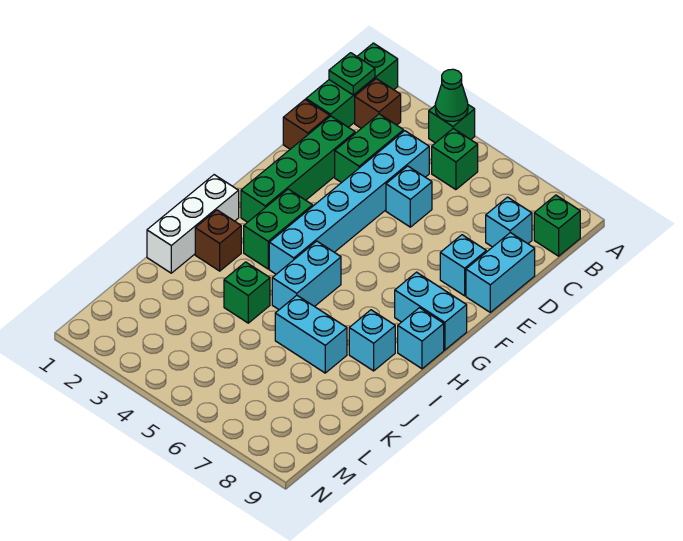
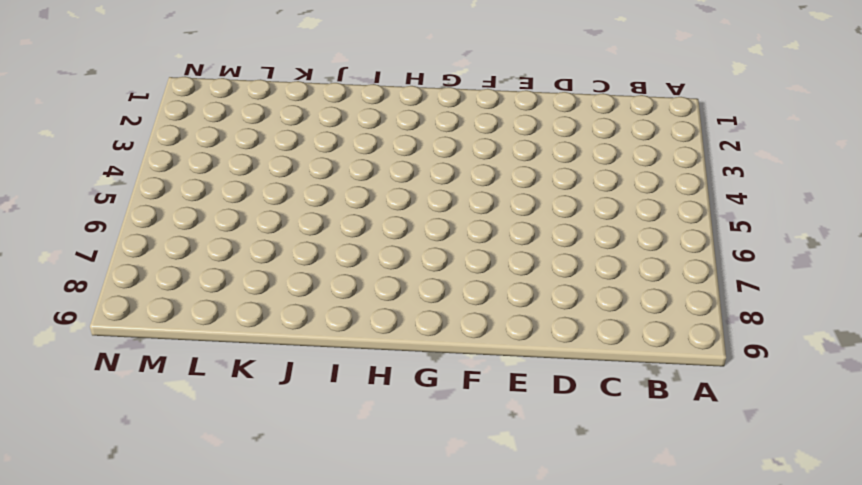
none -> green 1x3 brick [306,43,398,127]
none -> green 1x1 brick [429,105,475,143]
none -> brown 1x1 brick [355,79,401,128]

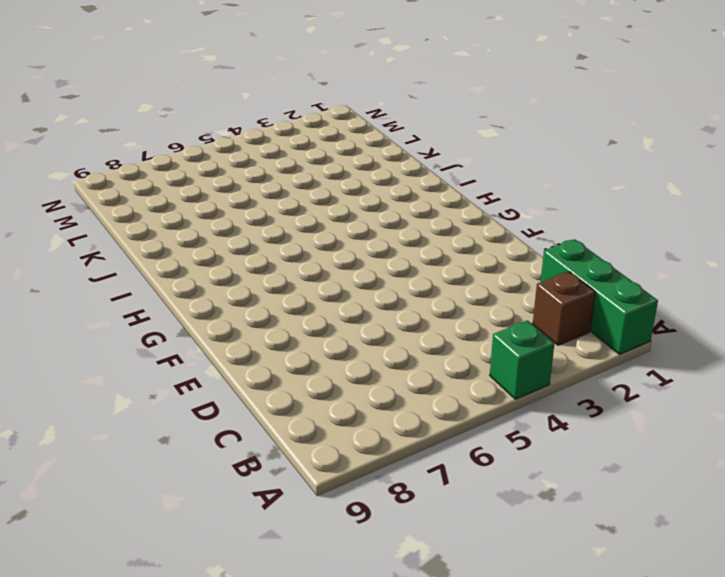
none -> green 1x1 brick [432,129,478,190]
none -> green 1x1 brick [534,195,580,256]
none -> green 1x2 brick [335,114,404,183]

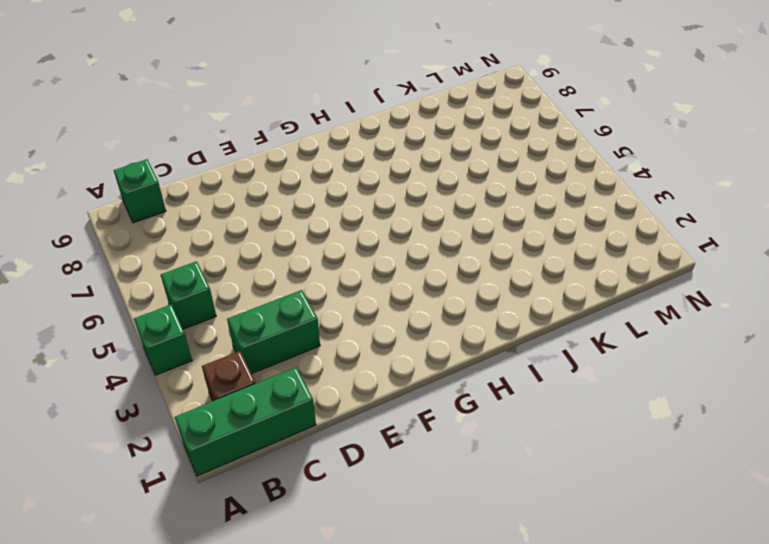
none -> cyan 1x6 brick [269,131,429,274]
none -> cyan 1x1 brick [486,197,532,247]
none -> brown 1x1 brick [283,100,329,149]

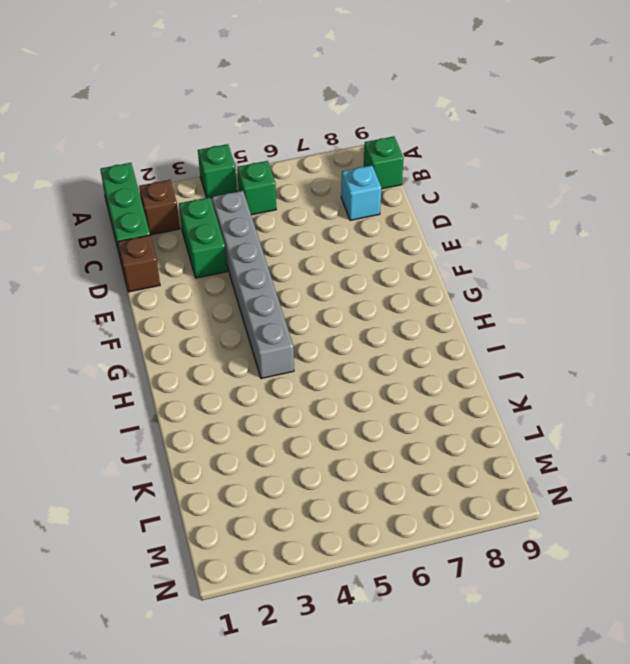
grey 1x6 brick [212,191,294,379] -> cyan 1x6 brick [269,131,429,274]
none -> green 1x4 brick [241,116,355,222]
none -> cyan 1x1 brick [386,166,432,227]
none -> cyan 1x2 brick [466,233,535,312]

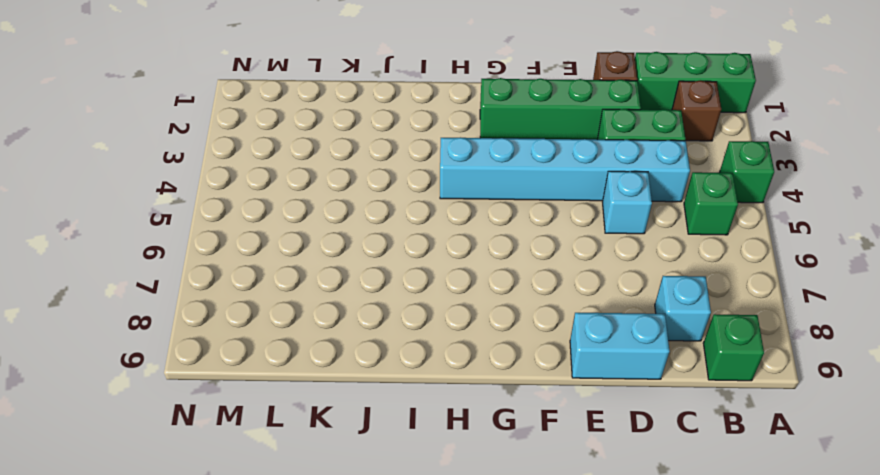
none -> cyan 1x1 brick [440,235,486,296]
none -> green 1x2 brick [244,189,313,269]
none -> cyan 1x2 brick [395,272,467,350]

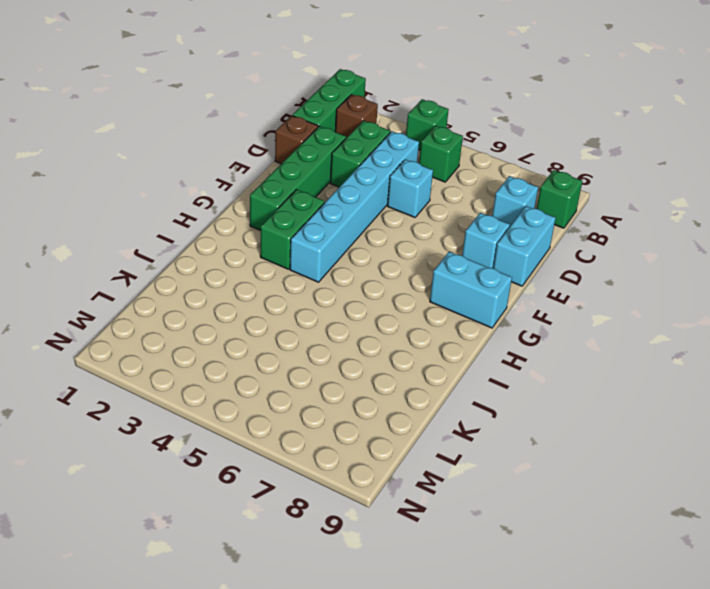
none -> white 1x3 brick [147,175,239,273]
none -> cyan 1x2 brick [272,241,341,310]
none -> cyan 1x1 brick [398,308,444,369]

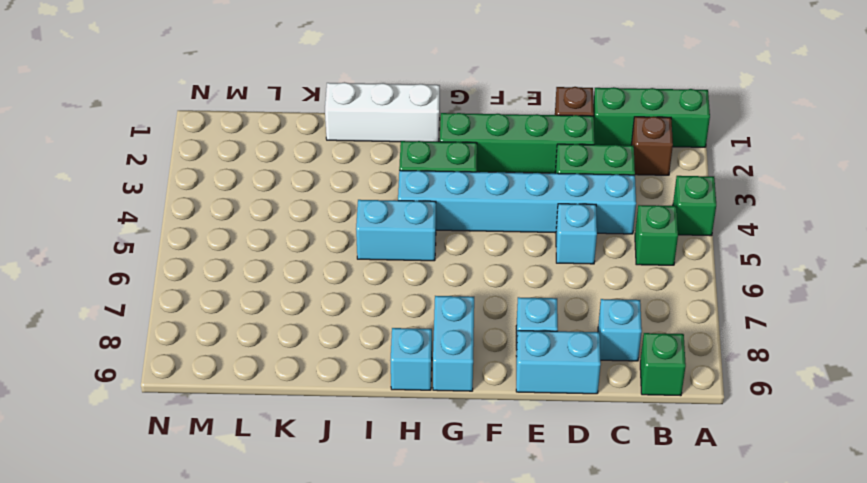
none -> brown 1x1 brick [195,210,241,271]
none -> cyan 1x1 brick [349,310,395,371]
none -> green 1x1 brick [224,262,270,323]

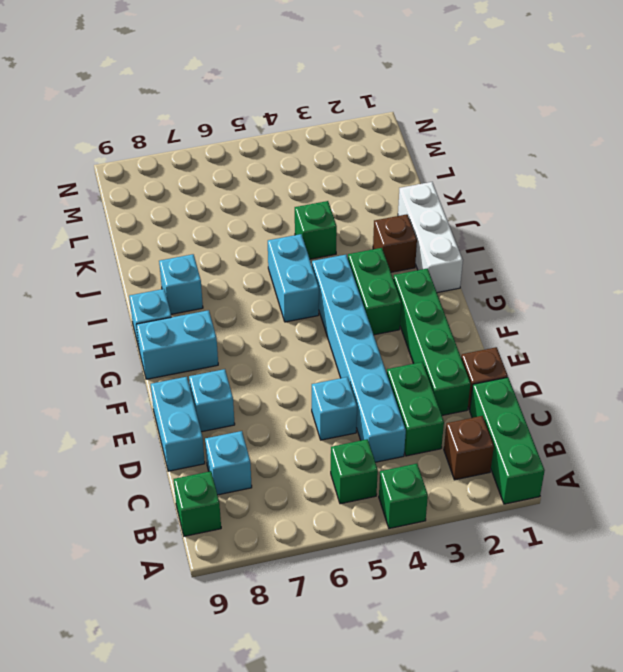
none -> cyan 1x2 brick [275,295,347,373]
none -> green 1x1 cone [435,69,468,121]
none -> green 1x1 plate [329,53,375,95]

